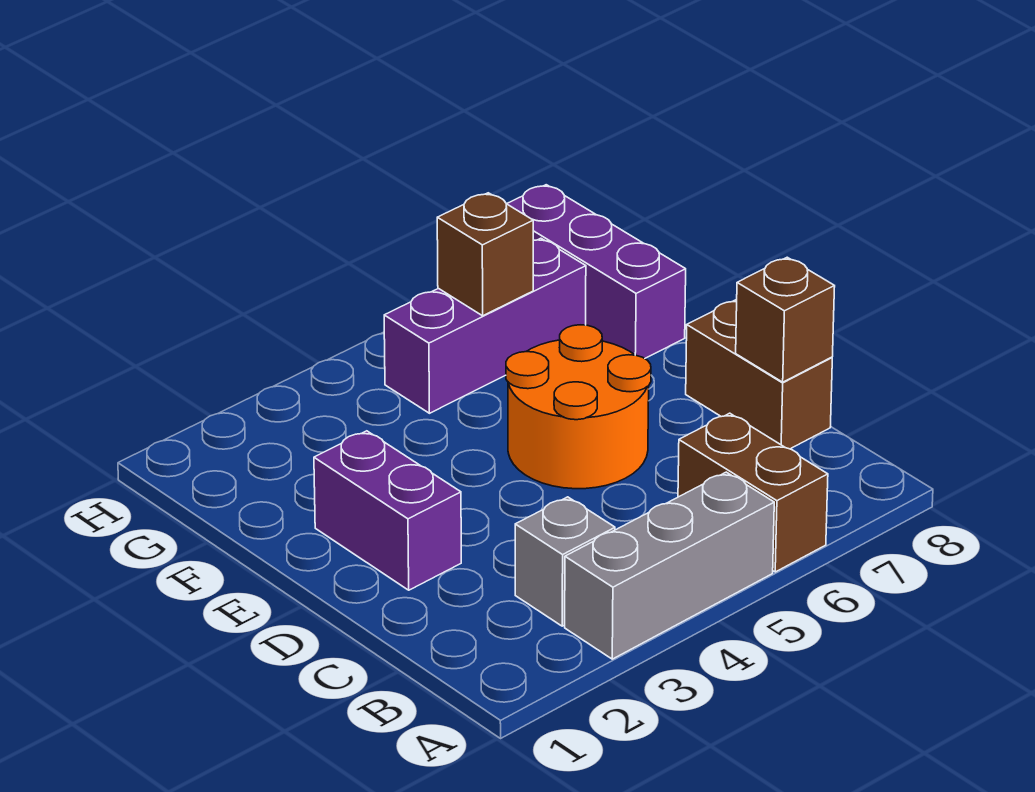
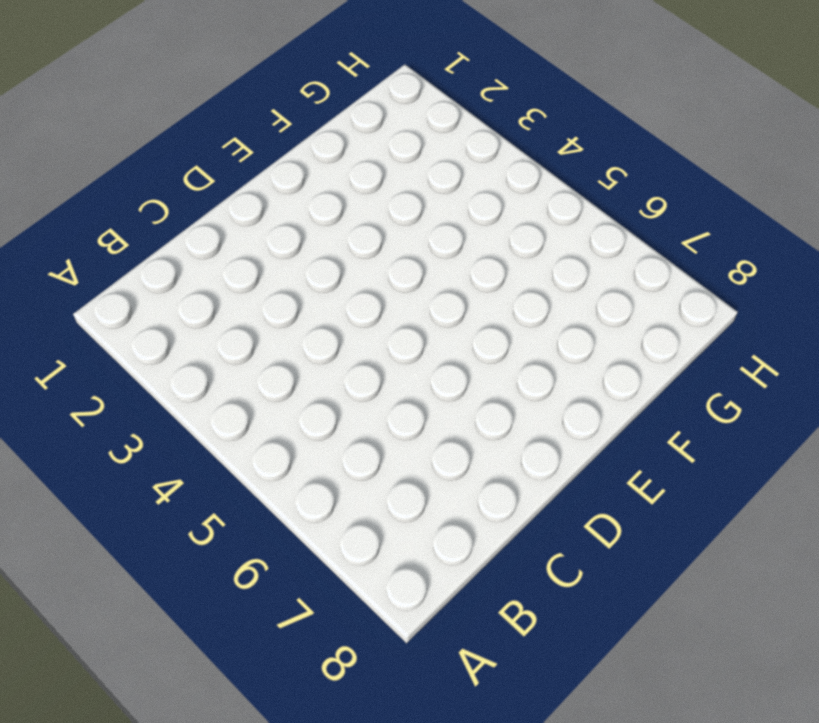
none -> grey 1x3 brick [565,472,774,659]
none -> brown 1x2 brick [678,413,828,572]

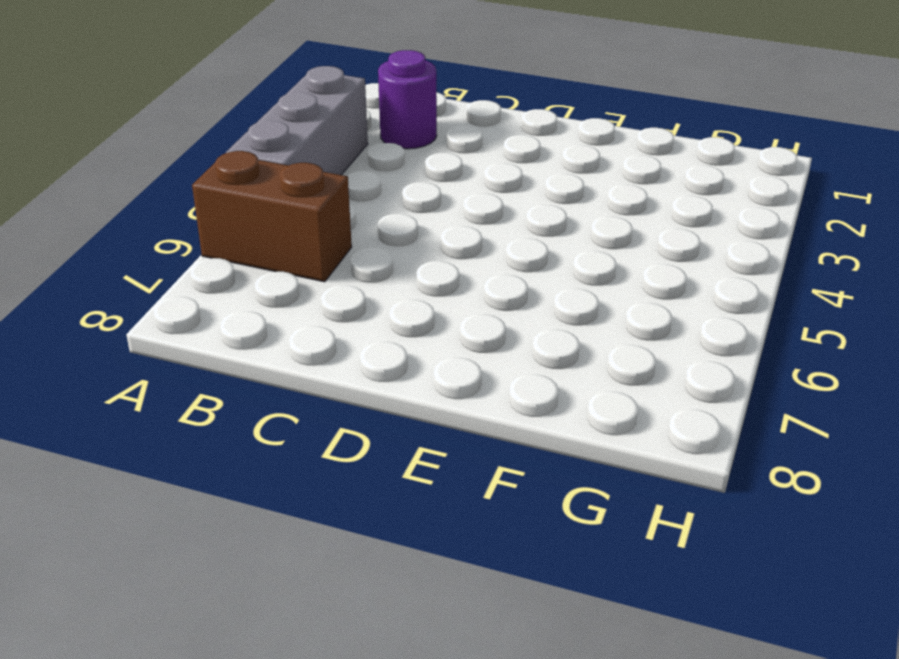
purple 1x1 round brick [378,50,437,149] -> none
none -> grey 1x1 brick [515,497,615,626]
none -> brown 1x2 brick [686,299,832,449]

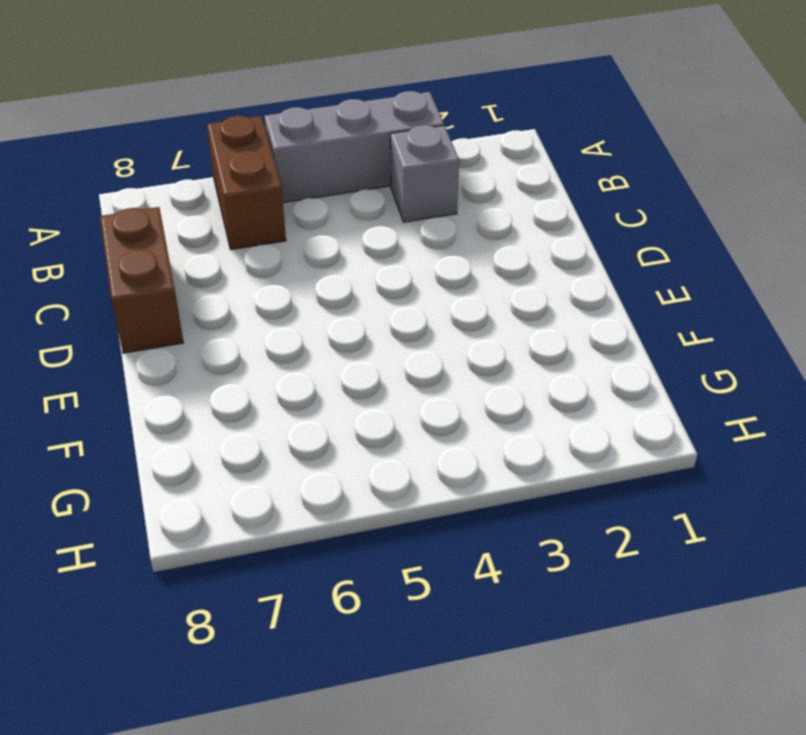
none -> purple 1x2 brick [314,431,461,590]
none -> orange 2x2 round brick [506,325,651,489]

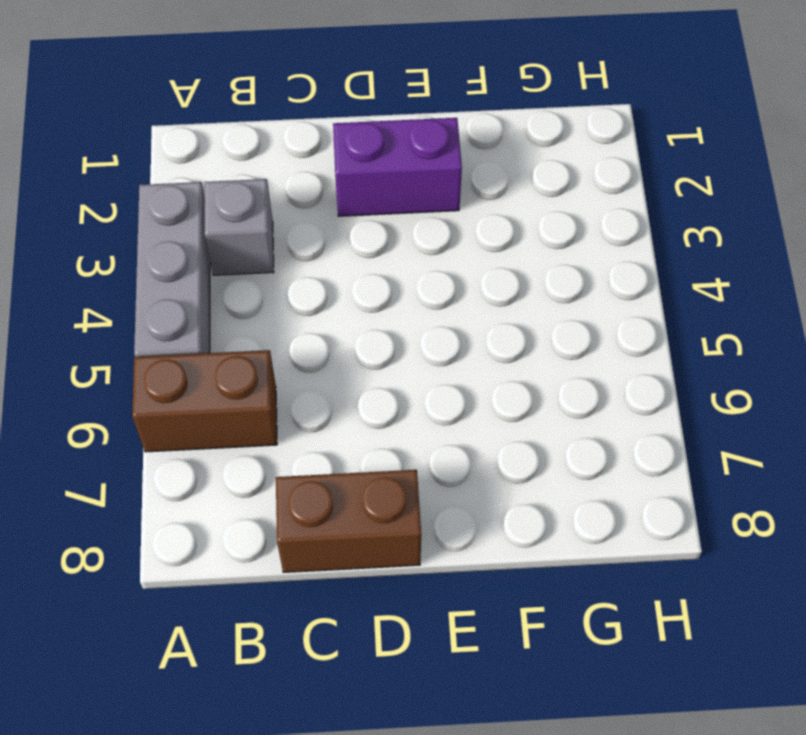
none -> orange 2x2 round brick [506,325,651,489]
none -> purple 1x3 brick [507,185,686,359]

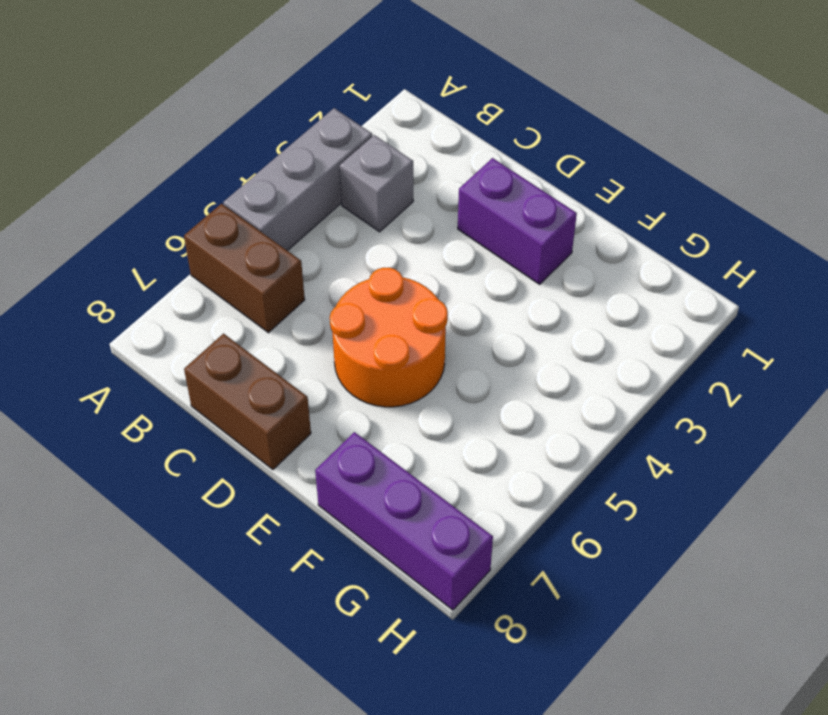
none -> purple 1x3 brick [384,238,586,413]
none -> brown 1x1 brick [736,257,835,382]

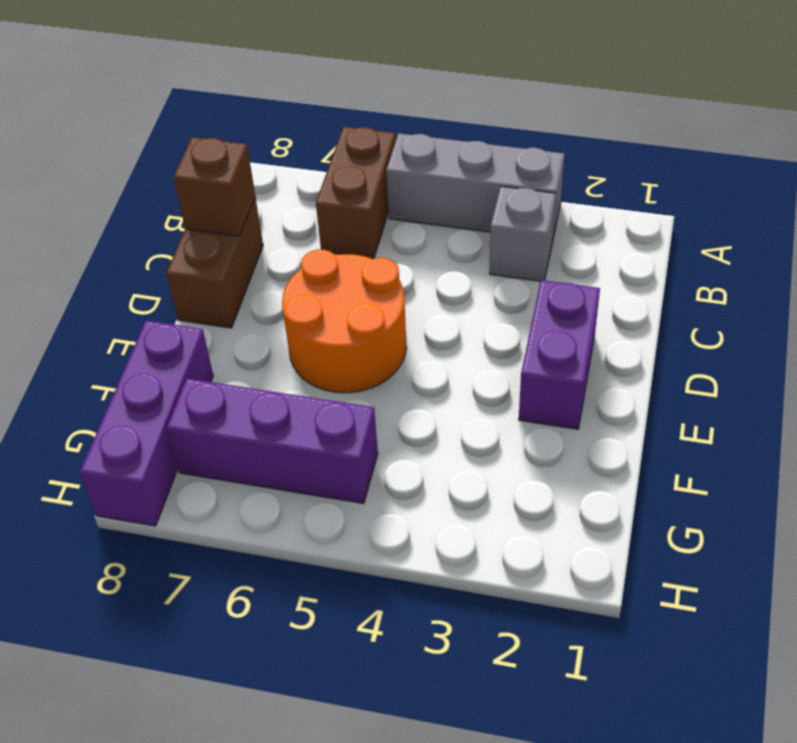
none -> brown 1x1 brick [437,193,533,316]

